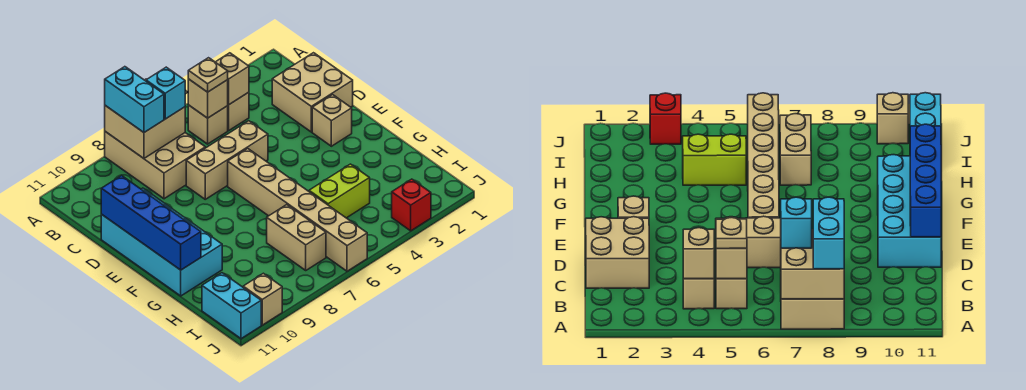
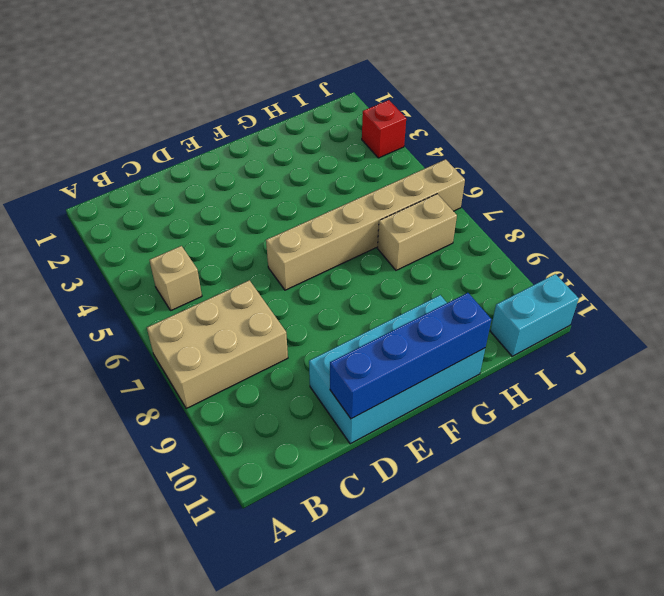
none -> tan 1x1 brick [228,92,249,130]
none -> tan 2x2 brick [272,53,353,132]
none -> tan 1x3 brick [186,121,268,199]

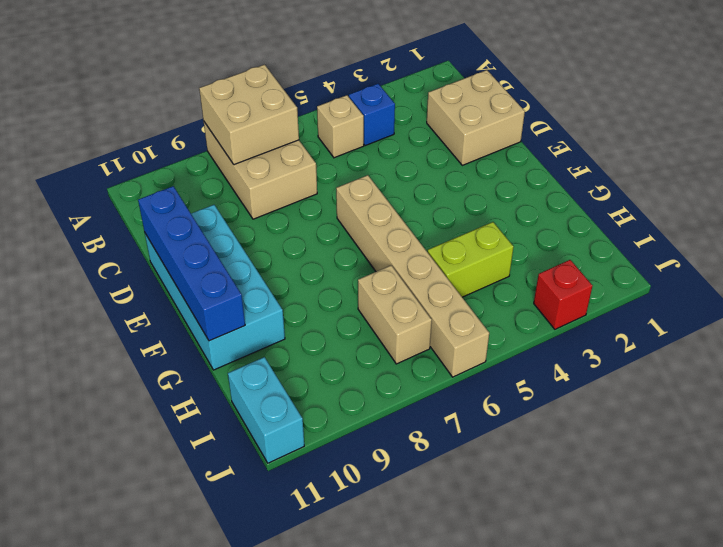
blue 1x1 brick [349,84,395,146] -> tan 1x1 brick [228,92,249,130]
none -> tan 1x3 brick [186,121,268,199]
none -> tan 1x1 brick [312,95,352,146]
none -> tan 1x1 brick [243,273,282,325]

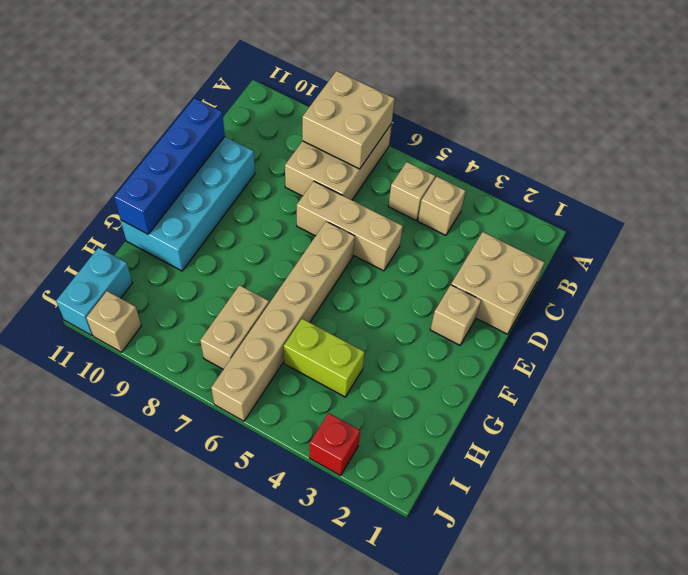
none -> tan 1x1 brick [216,53,249,105]
none -> tan 1x1 brick [188,79,228,118]
none -> cyan 1x2 brick [105,67,164,132]

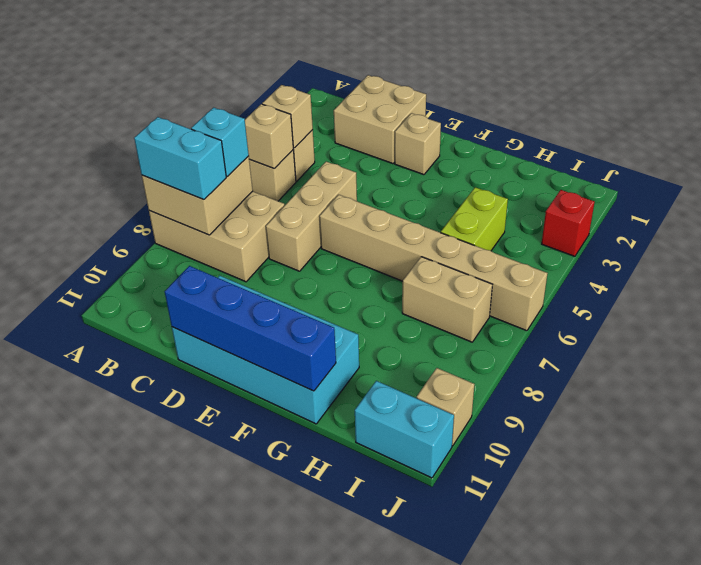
none -> tan 1x1 plate [188,58,228,92]

